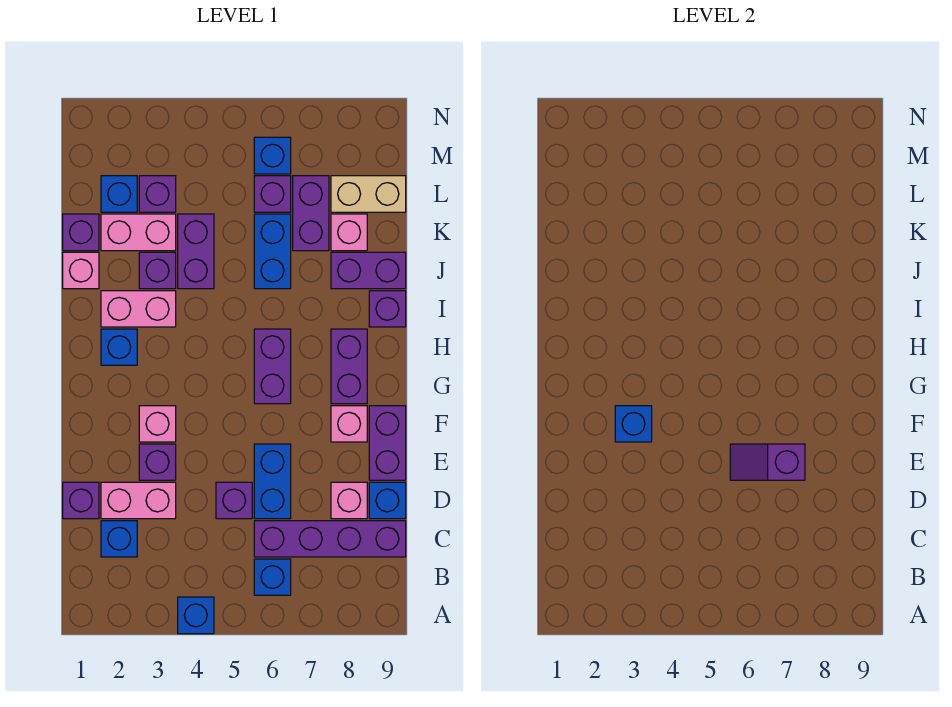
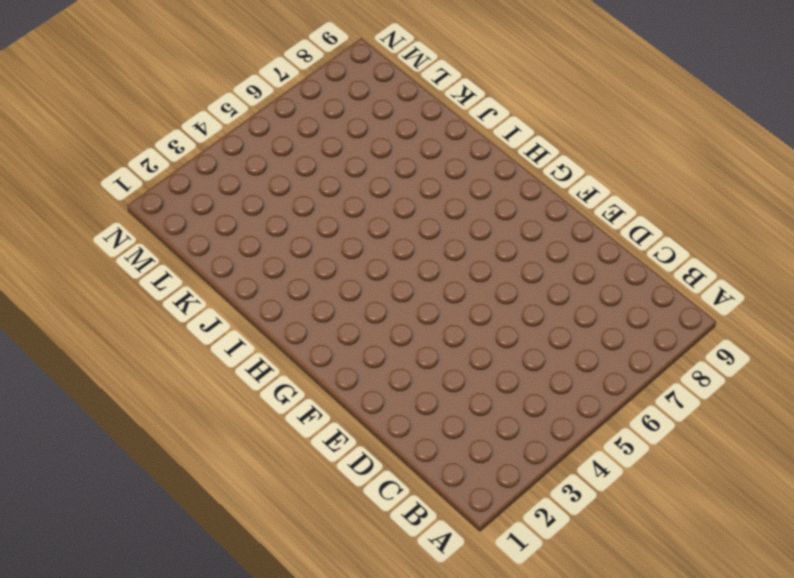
none -> blue 1x1 brick [178,597,214,634]
none -> blue 1x1 brick [254,559,291,595]
none -> blue 1x1 brick [101,521,137,557]
none -> purple 1x4 brick [254,521,406,557]

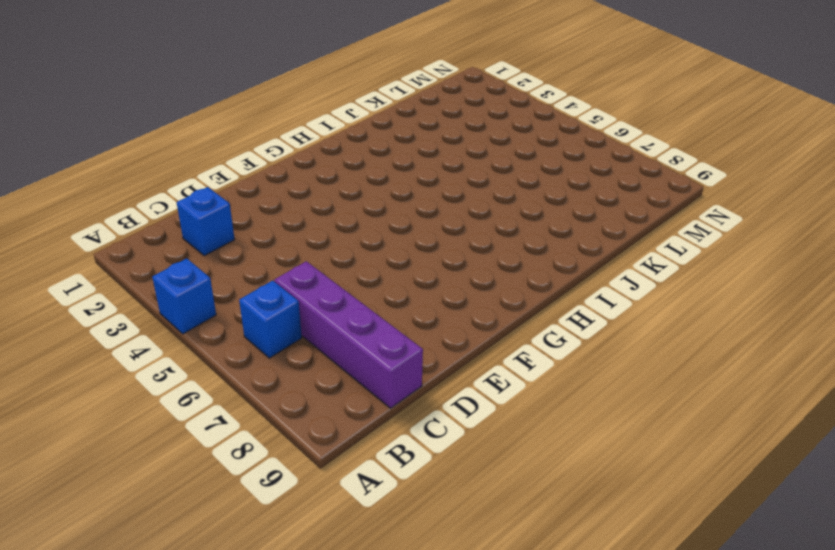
none -> purple 1x1 brick [63,482,99,519]
none -> pink 1x2 brick [101,482,176,519]
none -> purple 1x1 brick [216,482,252,519]
none -> blue 1x2 brick [254,444,291,519]

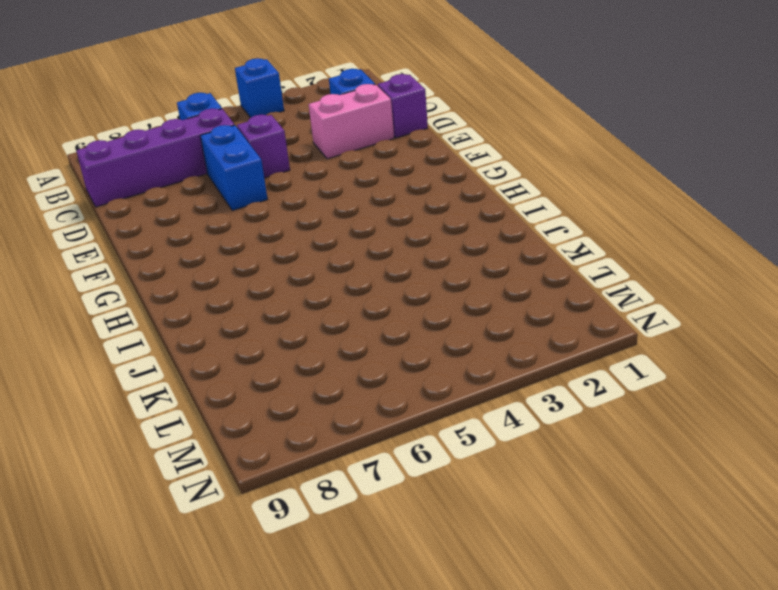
none -> pink 1x1 brick [331,482,367,519]
none -> blue 1x1 brick [369,482,406,519]
none -> purple 1x1 brick [139,444,176,480]
none -> purple 1x2 brick [369,406,406,480]

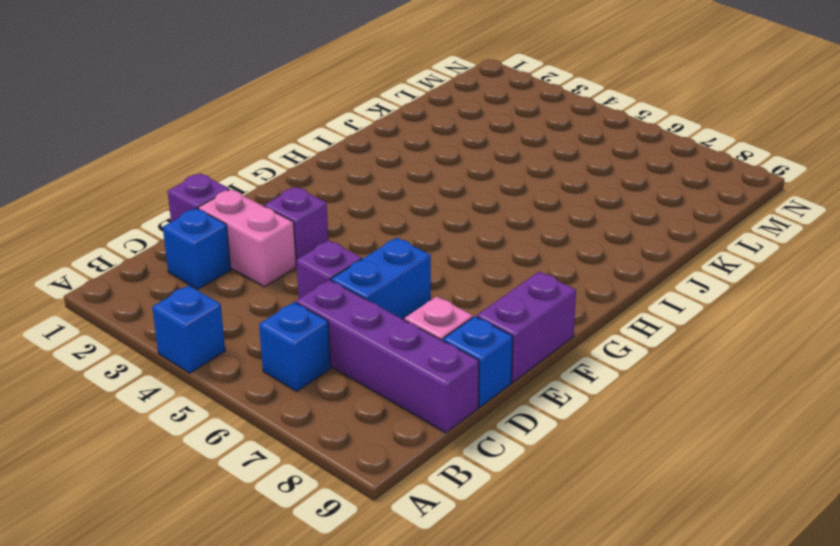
none -> pink 1x1 brick [139,406,176,442]
none -> pink 1x1 brick [331,406,367,442]
none -> purple 1x2 brick [254,329,291,404]
none -> purple 1x2 brick [331,329,367,404]

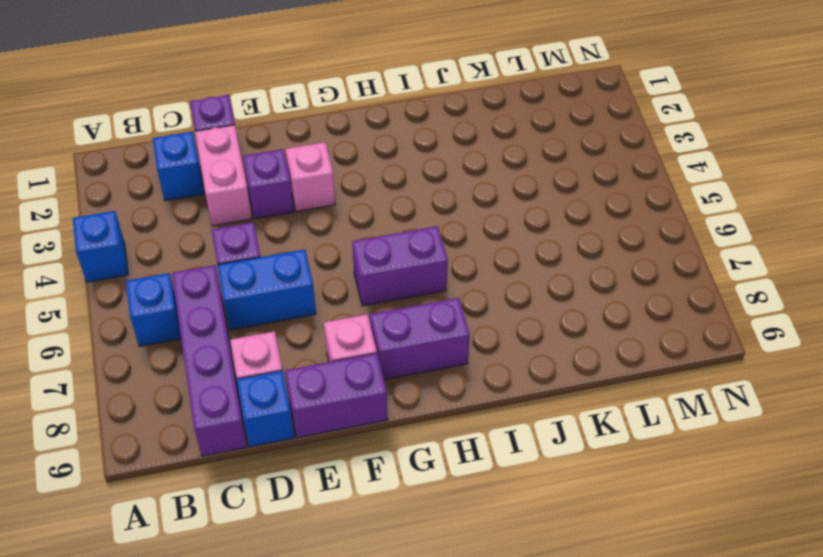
none -> blue 1x1 brick [101,329,137,365]
none -> pink 1x2 brick [101,291,176,327]
none -> purple 1x1 brick [369,291,406,327]
none -> pink 1x1 brick [63,252,99,289]

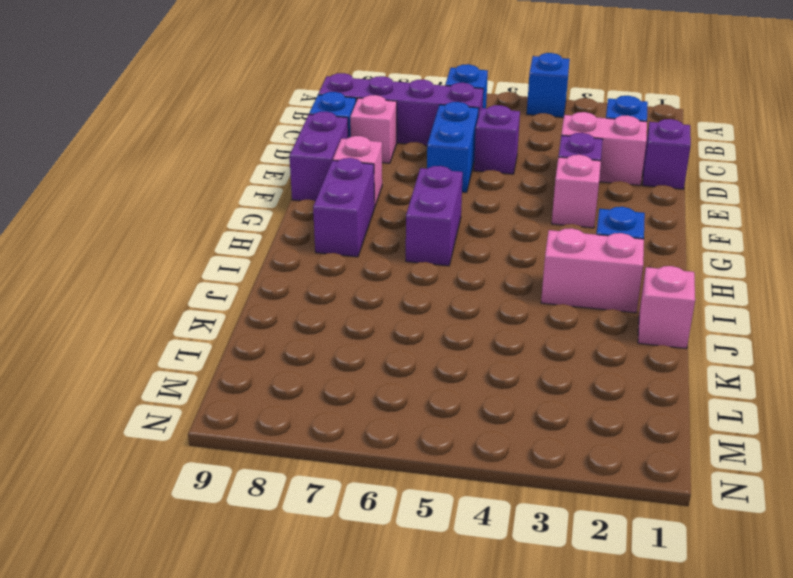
none -> purple 1x1 brick [369,291,406,327]
none -> purple 1x1 brick [139,252,176,289]
none -> purple 1x2 brick [178,214,214,289]
none -> blue 1x2 brick [254,214,291,289]

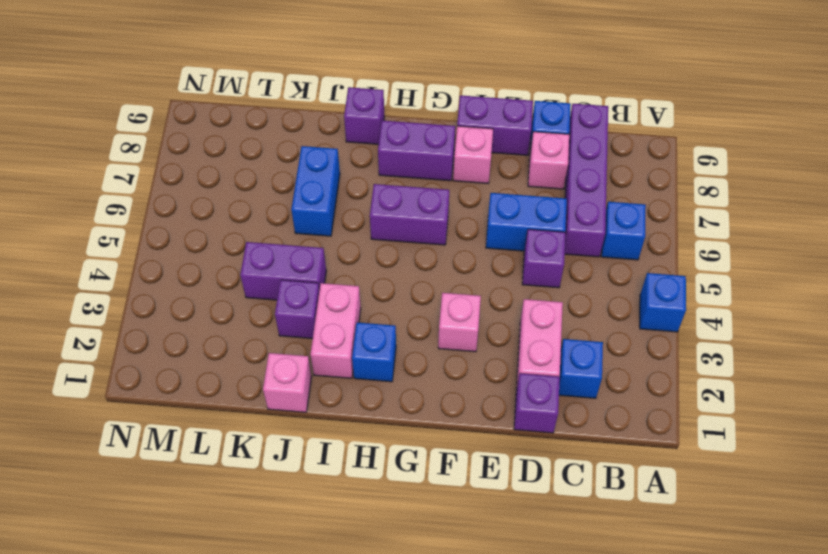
blue 1x2 brick [291,146,340,236] -> blue 1x2 brick turned to [254,214,291,289]
none -> purple 1x1 brick [139,444,176,480]
none -> purple 1x2 brick [331,252,406,289]
none -> purple 1x1 brick [63,214,99,251]
none -> pink 1x2 brick [101,214,176,251]

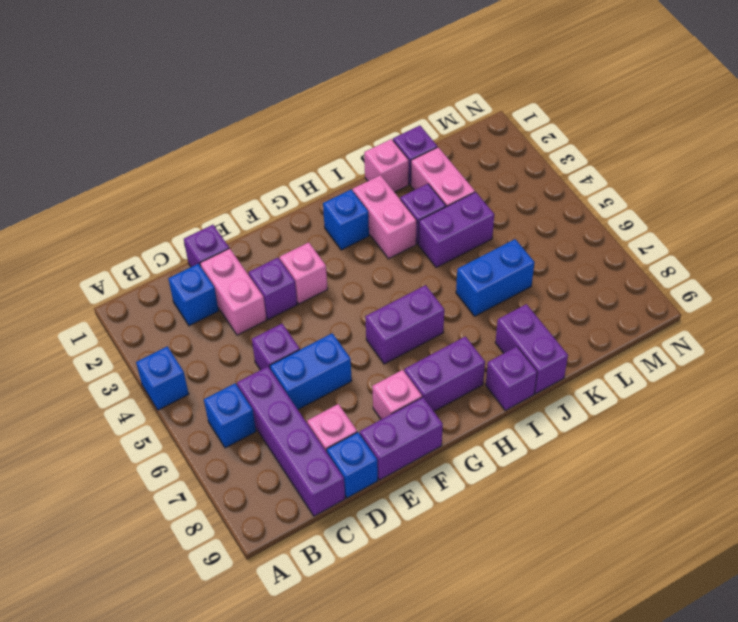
none -> purple 1x2 brick [293,176,329,251]
none -> pink 1x1 brick [331,214,367,251]
none -> blue 1x1 brick [101,176,137,212]
none -> purple 1x1 brick [139,176,176,212]

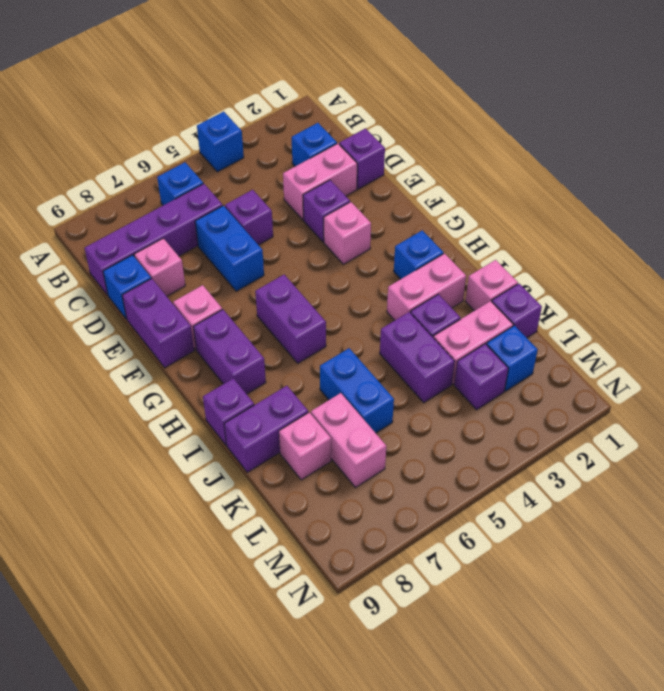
pink 1x2 brick [311,393,386,488] -> purple 1x2 brick [293,176,329,251]
none -> purple 1x1 brick [254,176,291,212]
none -> tan 1x2 brick [331,176,406,212]
none -> blue 1x1 brick [254,137,291,174]
none -> purple 1x2 slope [730,444,805,480]

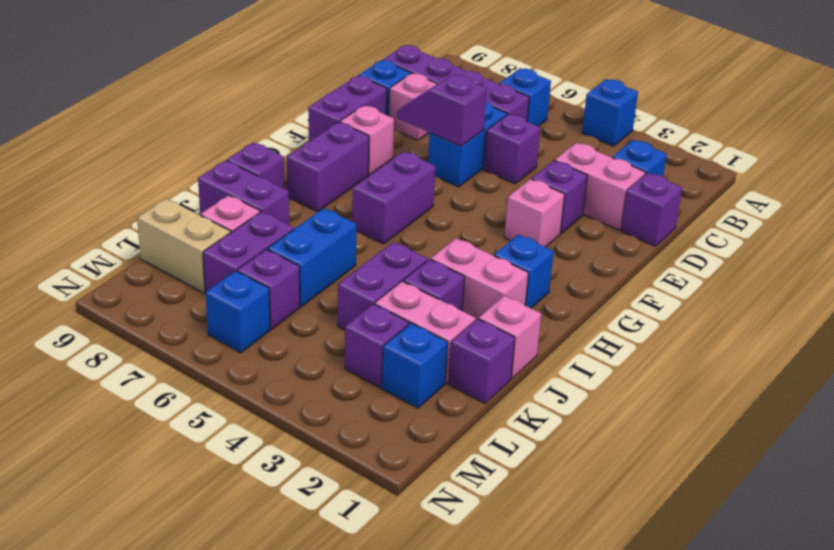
purple 1x2 slope [397,75,487,146] -> purple 1x2 slope turned to [730,444,805,480]
none -> blue 1x1 brick [615,406,652,442]

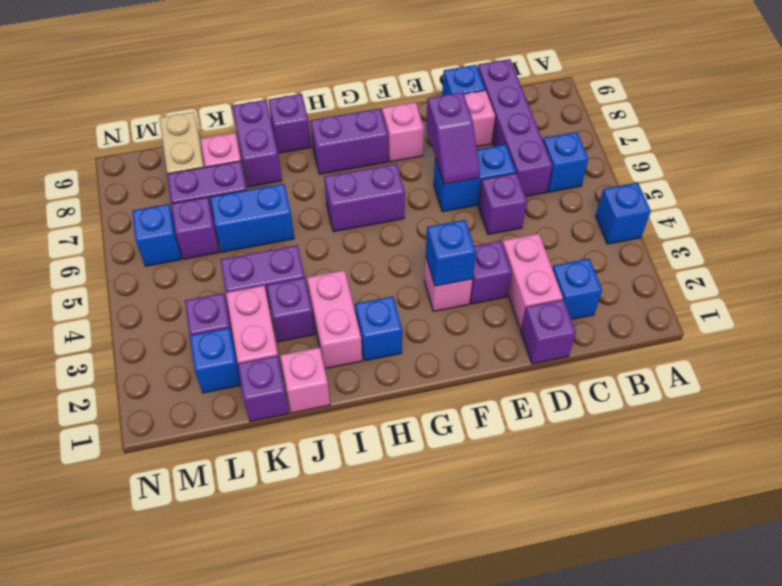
none -> purple 1x2 brick [369,406,406,480]

